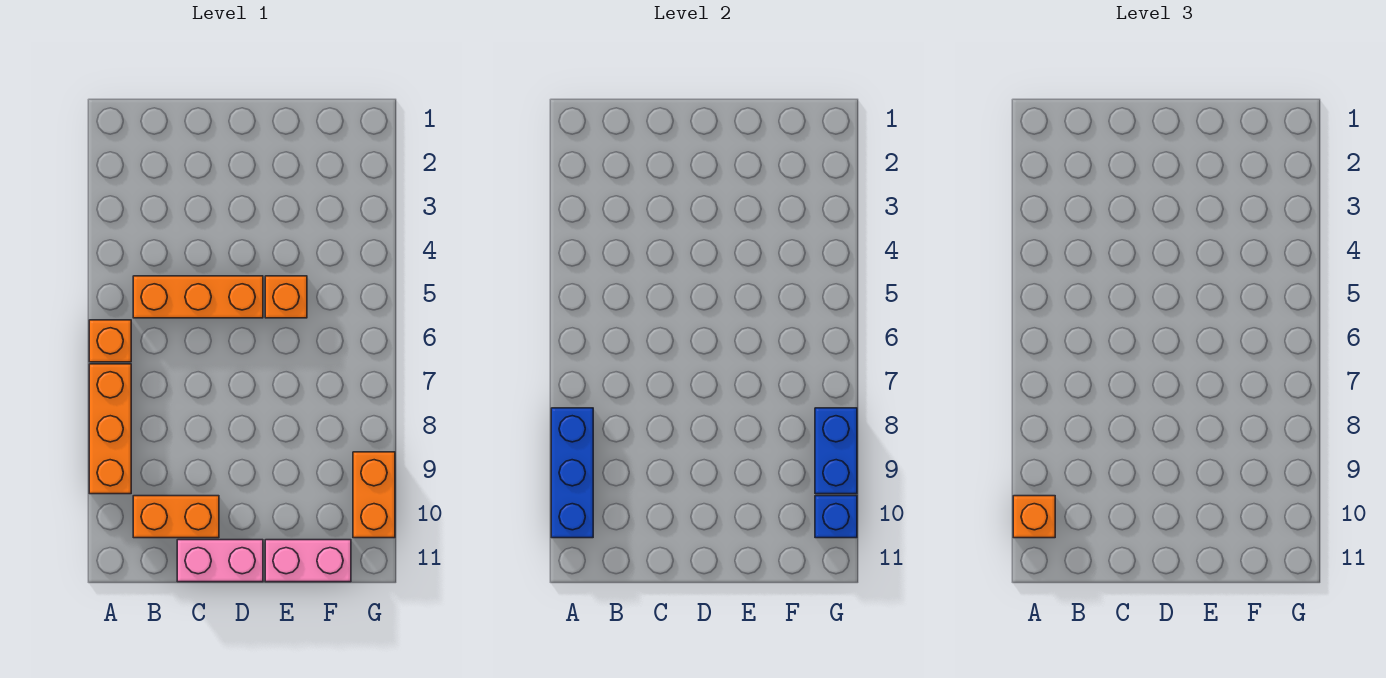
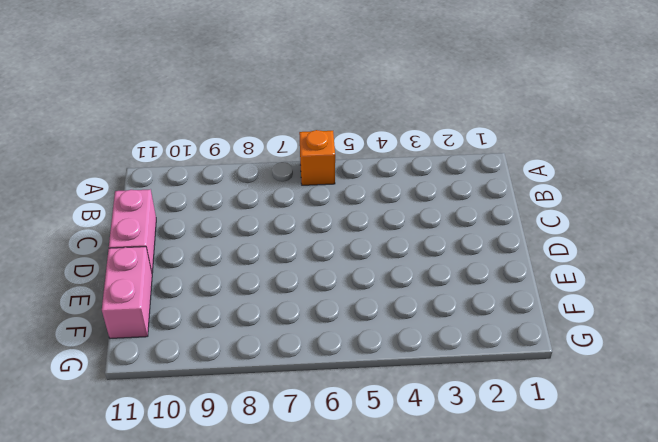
none -> orange 1x3 brick [89,364,131,494]
none -> orange 1x3 brick [133,276,263,318]
none -> orange 1x2 brick [133,496,219,538]

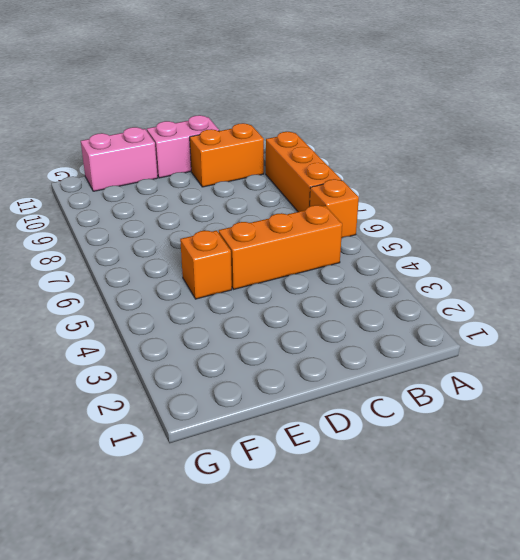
none -> orange 1x2 brick [353,452,395,538]
none -> blue 1x3 brick [551,408,593,538]
none -> blue 1x2 brick [815,408,857,494]

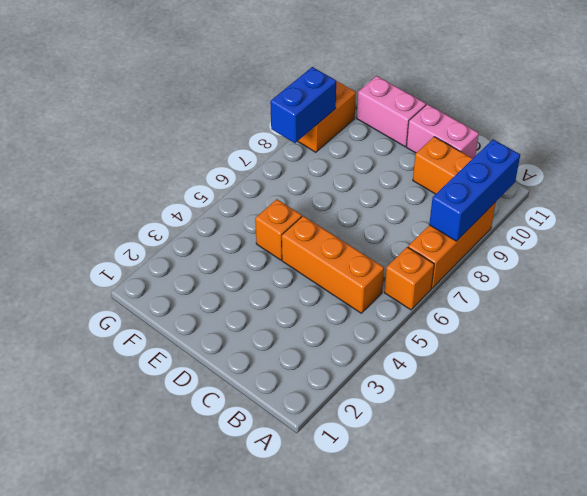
none -> blue 1x1 brick [815,496,857,538]
none -> orange 1x1 brick [1013,496,1055,538]

